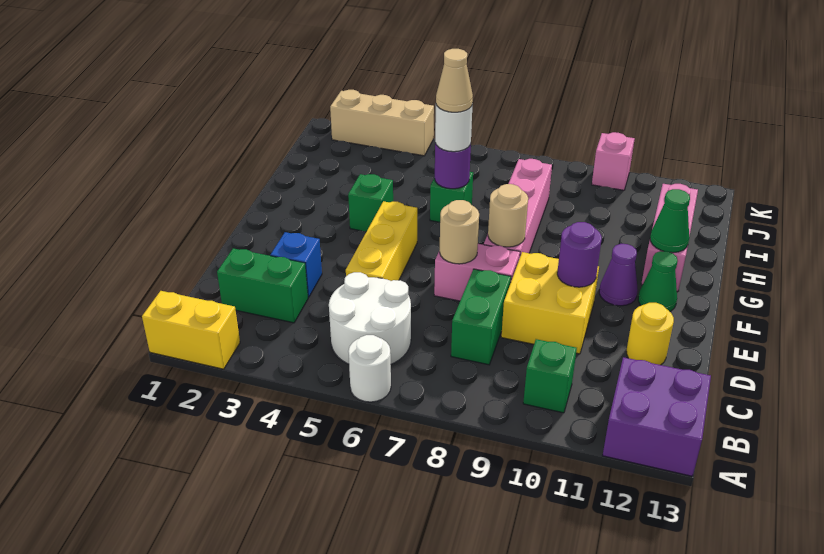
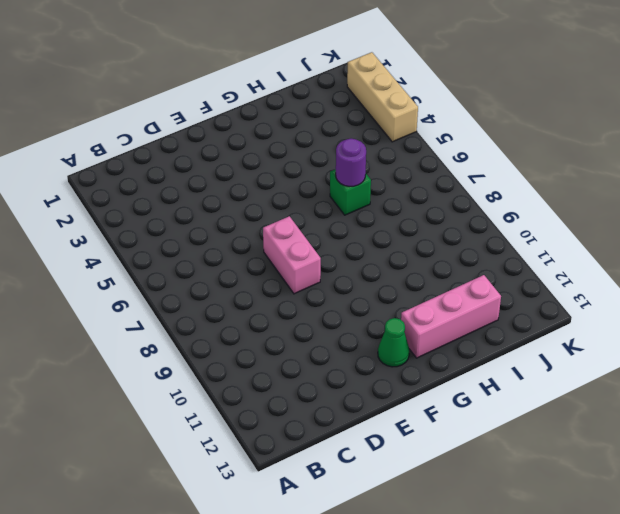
none -> yellow 1x2 brick [142,291,240,369]
none -> white 1x1 round brick [348,335,391,402]
none -> purple 2x2 brick [603,357,711,476]

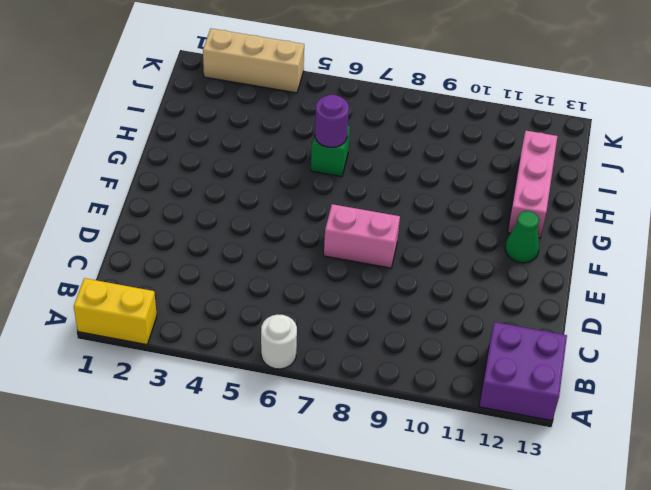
none -> white 2x2 round brick [329,272,411,364]
none -> green 1x1 brick [523,339,577,413]
none -> green 1x2 brick [217,248,308,323]

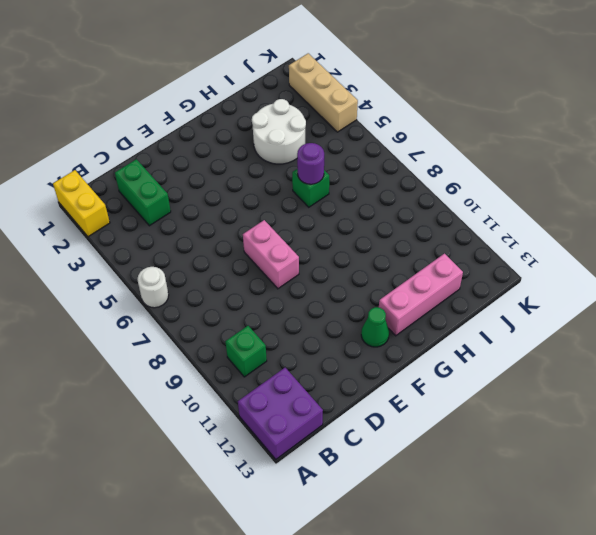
white 2x2 round brick [252,99,306,164] -> white 2x2 round brick moved to [329,272,411,364]
none -> green 1x2 brick [451,269,511,365]
none -> blue 1x1 brick [271,232,322,297]
none -> yellow 1x3 brick [346,201,417,281]

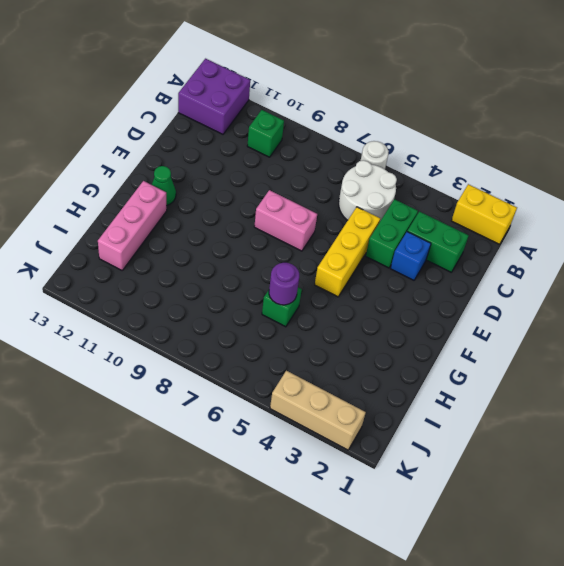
green 1x2 brick [366,199,418,268] -> green 1x2 brick moved to [451,269,511,365]
none -> yellow 2x2 brick [501,252,599,354]
none -> yellow 1x1 round brick [627,303,674,365]
none -> pink 1x4 brick [484,159,552,256]

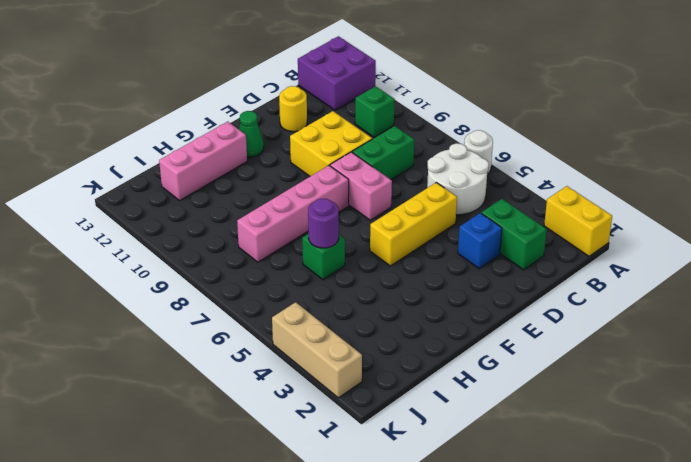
none -> purple 1x1 cone [599,244,638,306]
none -> green 1x1 brick [348,174,393,232]
none -> pink 1x1 brick [592,132,635,190]

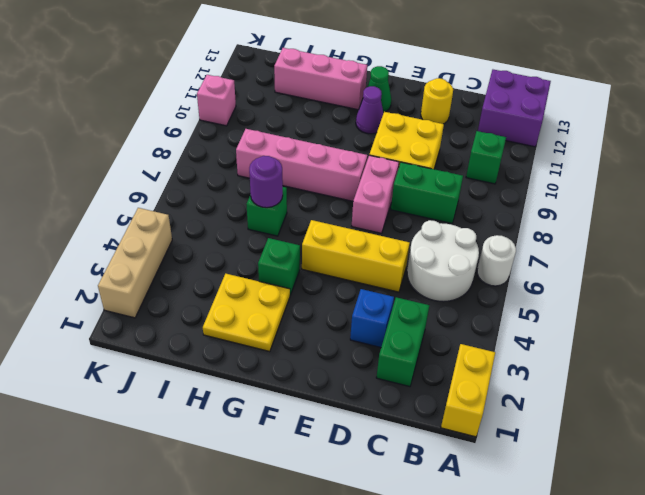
yellow 2x2 plate [203,274,290,352] -> none
none -> tan 1x1 round brick [440,200,479,264]
none -> purple 1x1 round brick [557,222,602,287]
none -> tan 1x1 round brick [488,184,528,247]

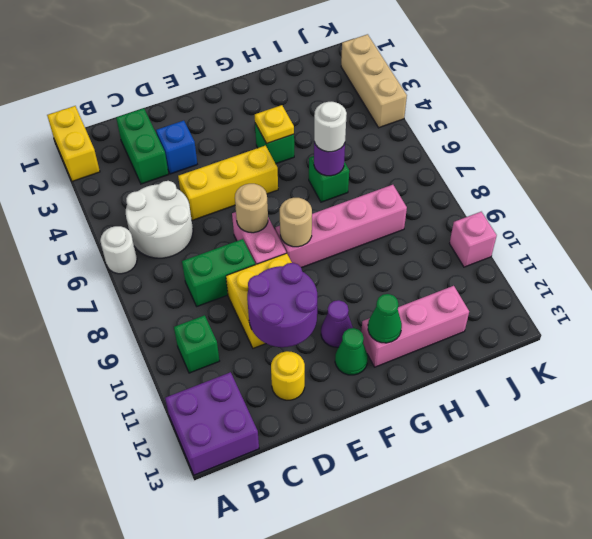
purple 2x2 round brick [247,263,317,347] -> purple 1x1 round brick [557,222,602,287]
yellow 1x1 plate [255,105,294,144] -> none
none -> tan 1x1 cone [436,49,473,112]

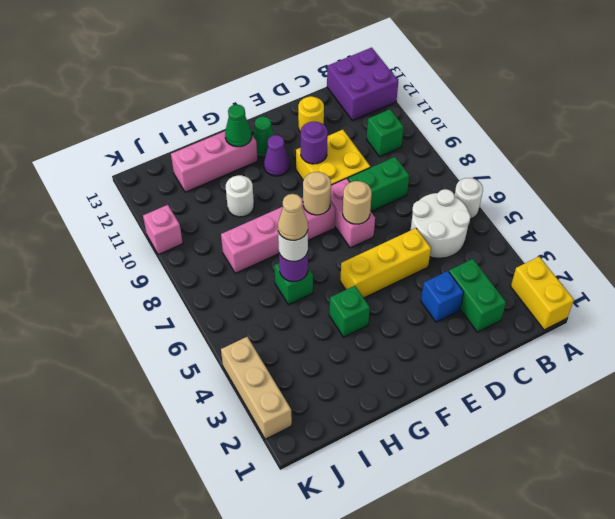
white 1x1 round brick [226,175,254,217] -> none

